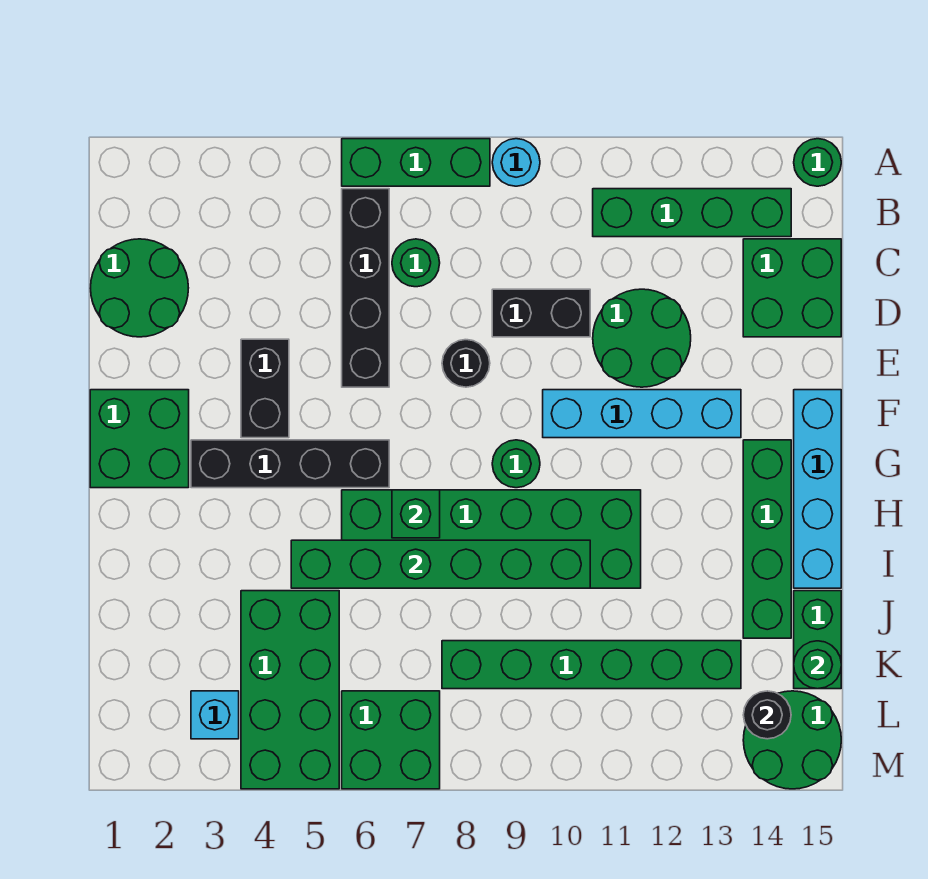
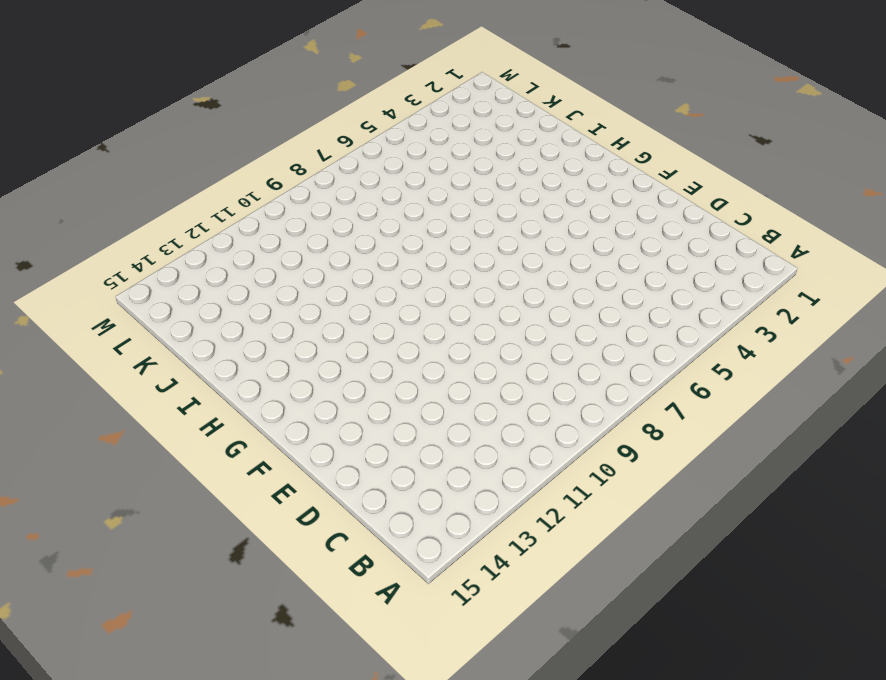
none -> green 1x3 brick [342,139,490,186]
none -> cyan 1x1 round brick [492,139,540,186]
none -> green 1x1 round brick [794,139,841,186]

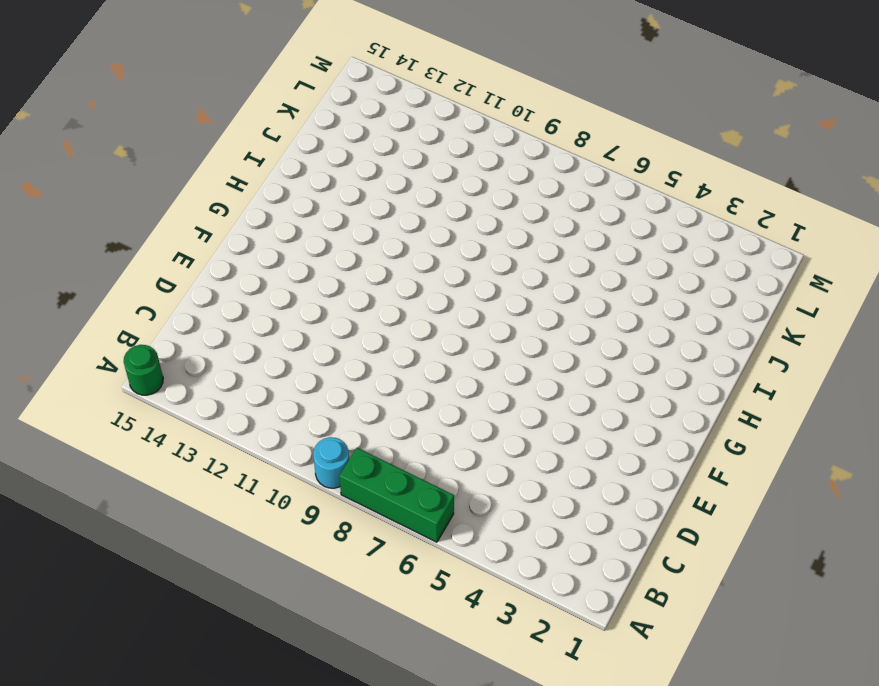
none -> black 1x4 brick [342,189,389,387]
none -> green 1x4 brick [593,189,791,237]
none -> green 2x2 round brick [91,239,188,337]

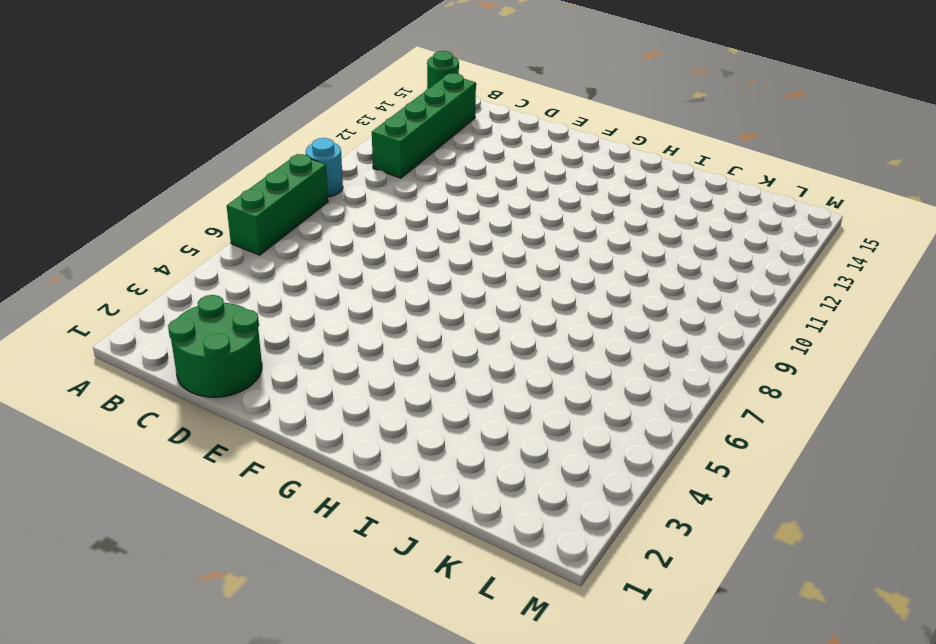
none -> black 1x4 brick [342,189,389,387]
none -> green 1x1 round brick [392,239,440,287]
none -> green 2x2 brick [743,239,841,337]

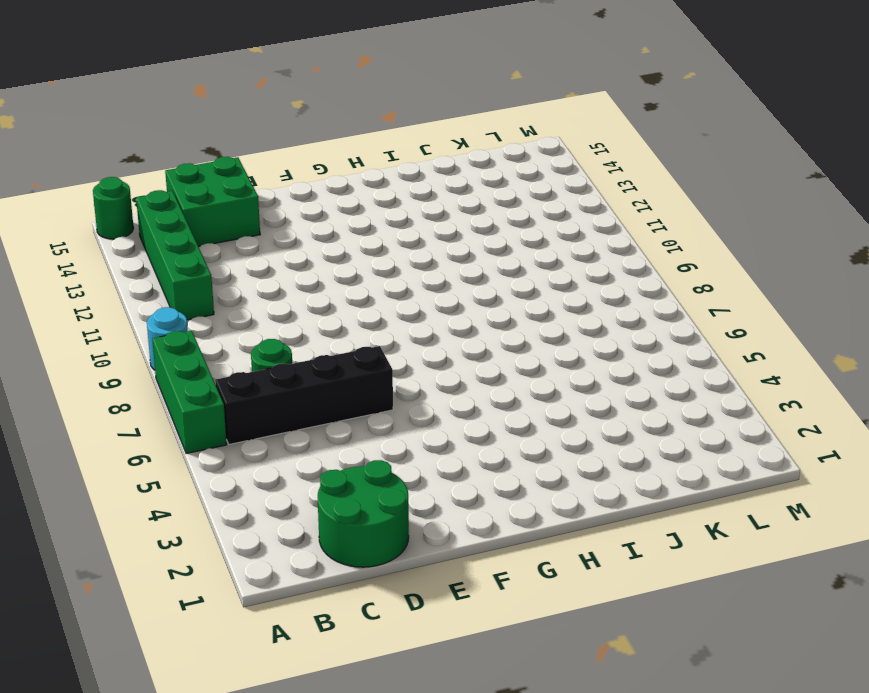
none -> black 1x2 brick [492,289,590,337]
none -> green 2x2 round brick [593,289,691,387]
none -> black 1x2 brick [241,339,289,438]

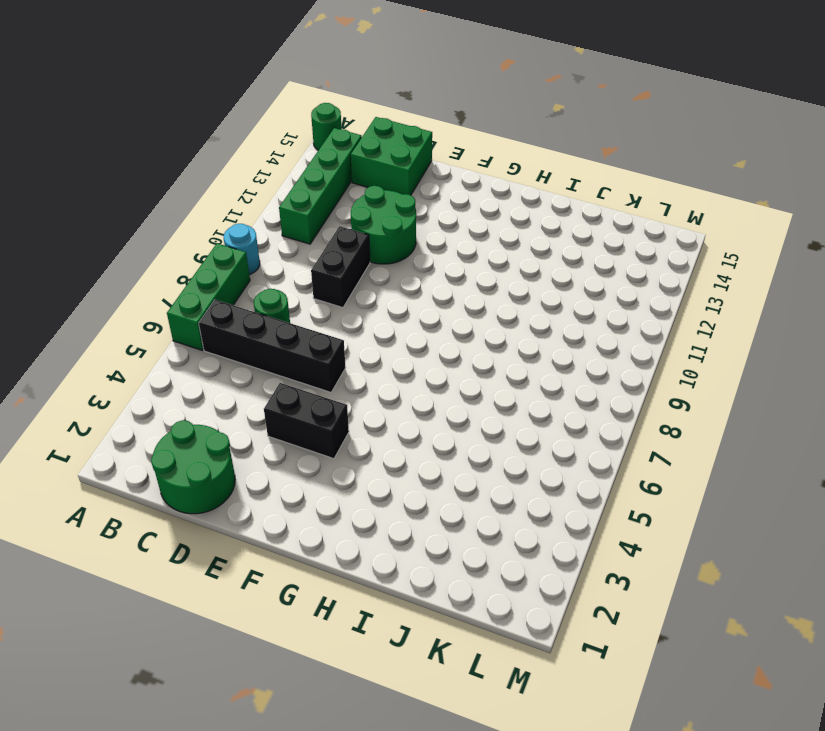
none -> black 1x1 round brick [442,340,490,387]
none -> green 2x2 brick [90,390,189,488]
none -> cyan 1x4 brick [543,390,741,438]

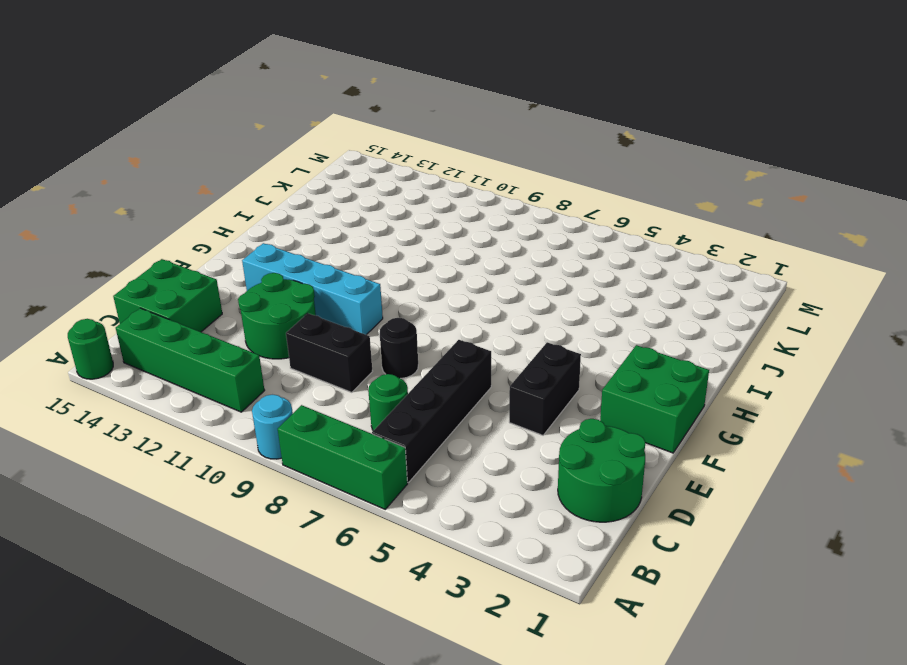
none -> cyan 1x4 brick [794,390,841,588]
none -> black 1x4 brick [191,440,389,488]
none -> green 1x1 round brick [492,440,540,488]

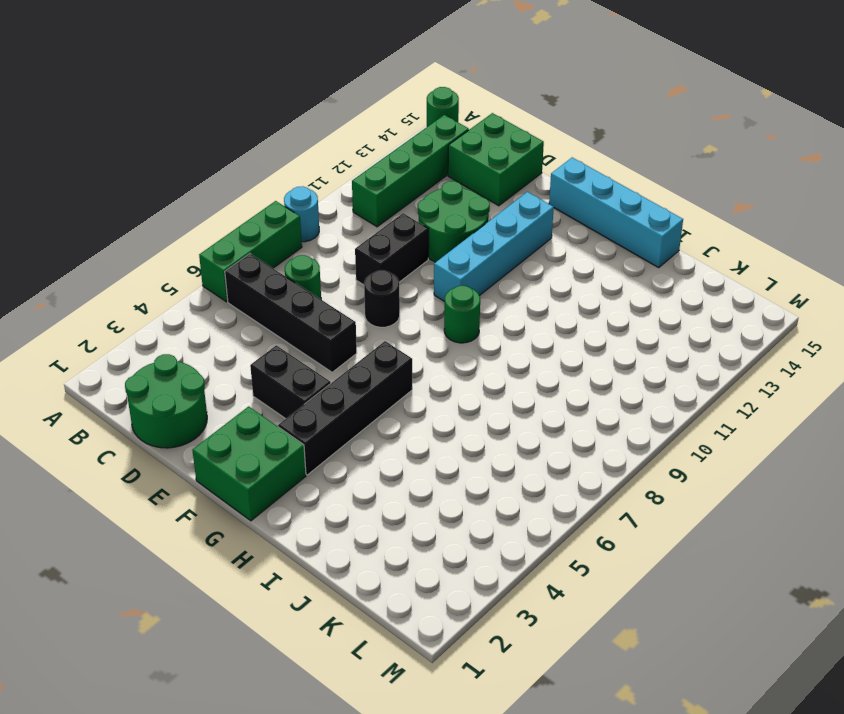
none -> green 1x4 brick [743,440,791,638]
none -> green 2x6 brick [342,490,641,588]
none -> green 2x4 brick [241,591,339,789]

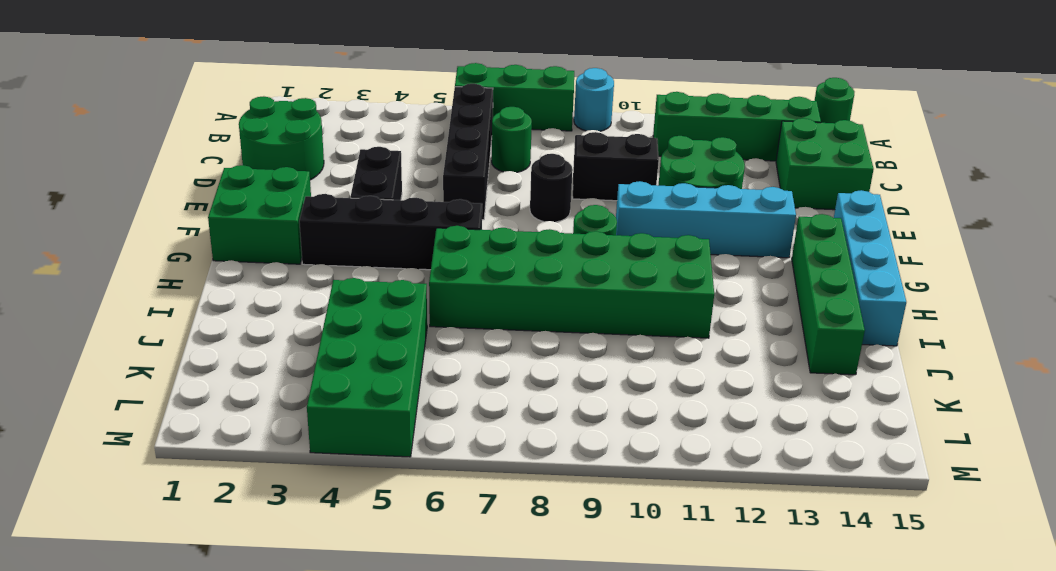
none -> green 1x2 brick [794,591,841,689]
none -> green 1x6 brick [442,641,741,689]
none -> cyan 1x1 brick [191,691,239,739]

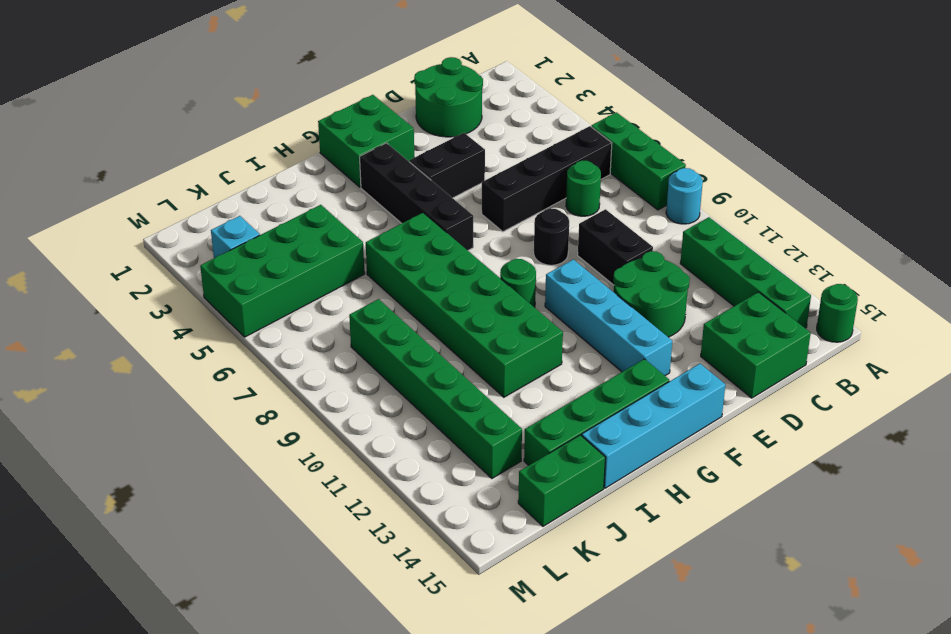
none -> green 2x2 brick [342,691,440,789]
none -> green 2x2 round brick [743,691,841,789]
none -> green 1x1 brick [392,490,440,538]

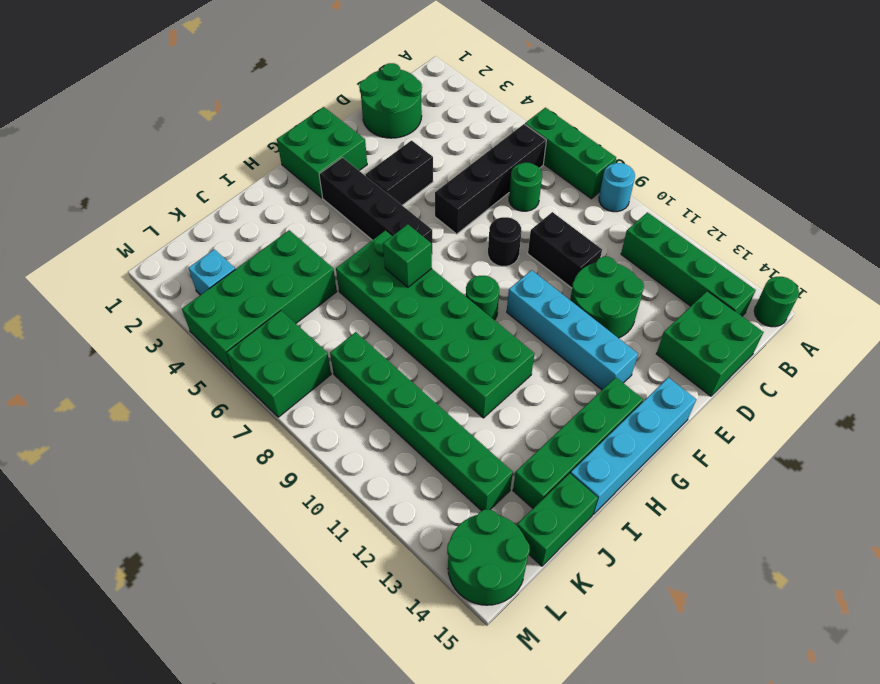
none -> green 1x6 brick [291,540,590,588]
none -> green 1x1 round brick [794,641,841,689]
none -> black 1x1 round brick [743,691,791,739]

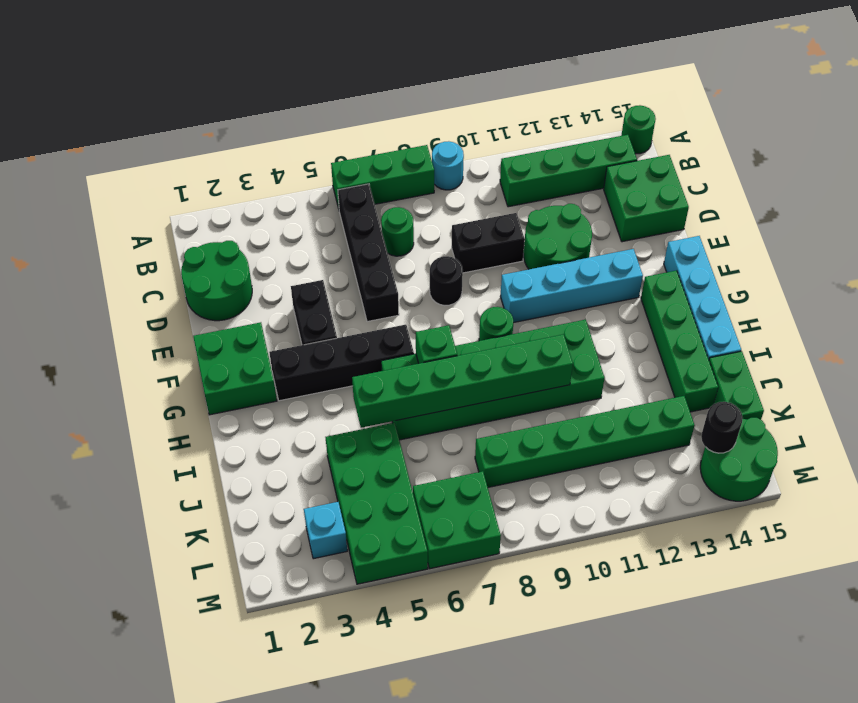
none -> green 1x1 round brick [794,641,841,689]

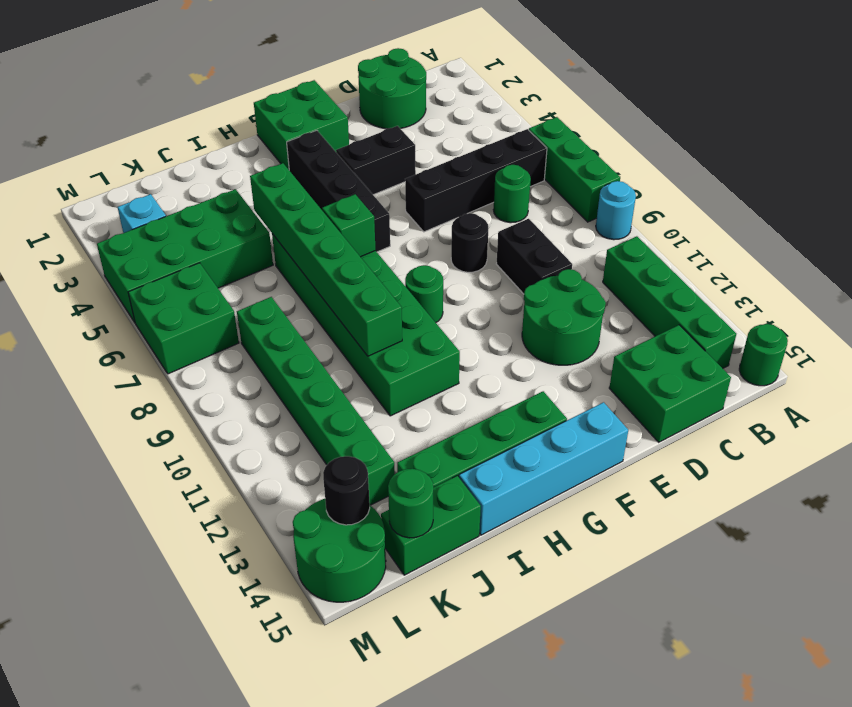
none -> cyan 1x4 brick [543,390,741,438]

